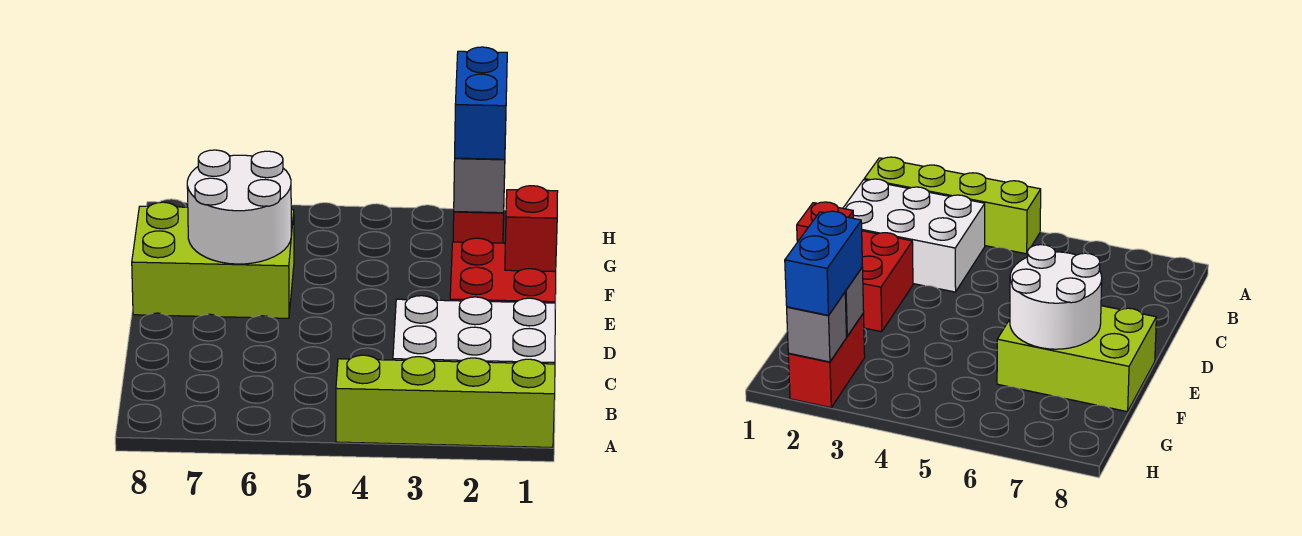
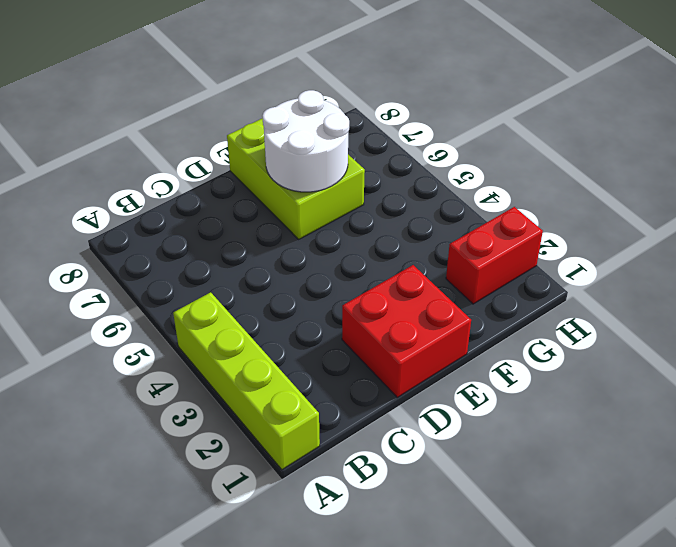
none -> white 2x3 brick [393,296,555,364]
none -> red 1x1 brick [505,186,558,272]

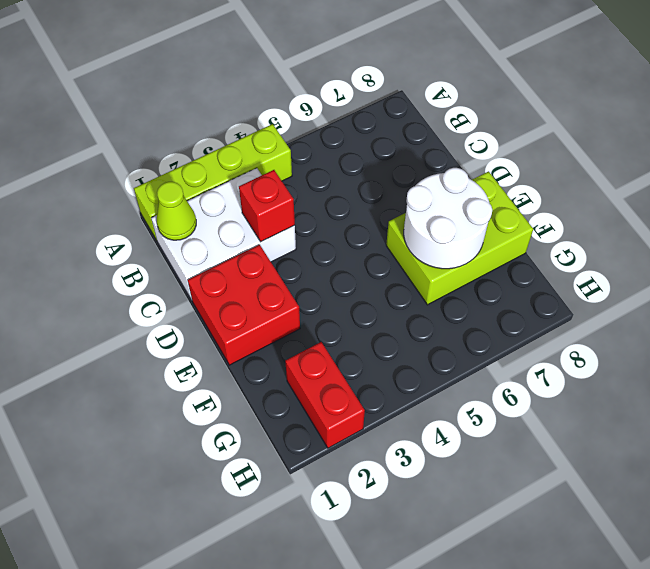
lime 1x1 cone [157,182,196,240] -> none
red 1x1 brick [239,170,295,242] -> red 1x1 brick moved to [505,186,558,272]
none -> grey 1x1 brick [454,158,505,213]
none -> grey 1x1 brick [787,293,847,362]

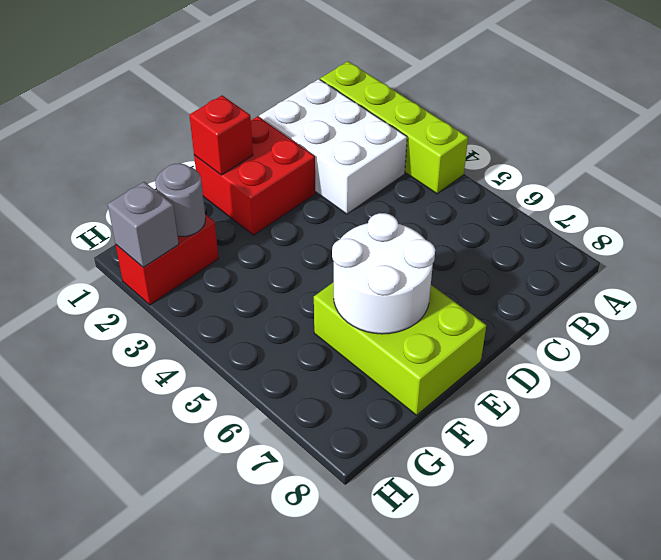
grey 1x1 round brick [155,163,206,237] -> grey 1x1 brick [454,158,505,213]
none -> blue 1x2 brick [455,47,507,159]

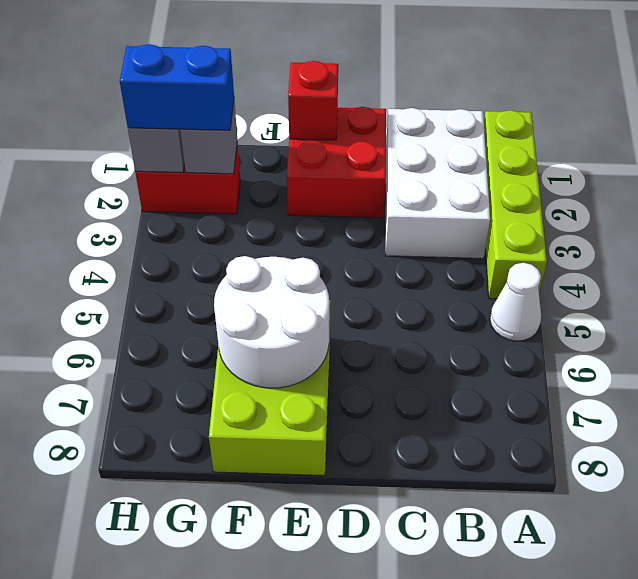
white 1x1 cone [490,263,541,341] -> none

